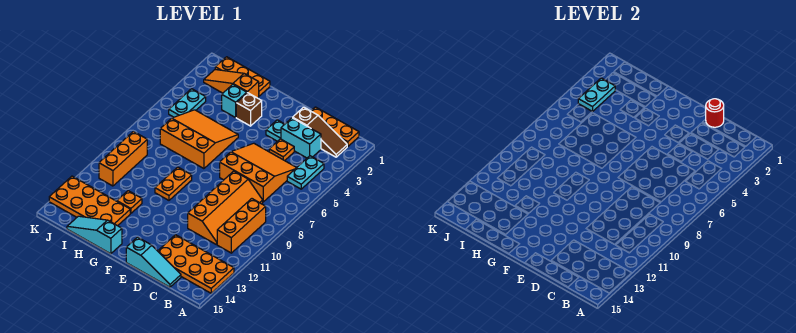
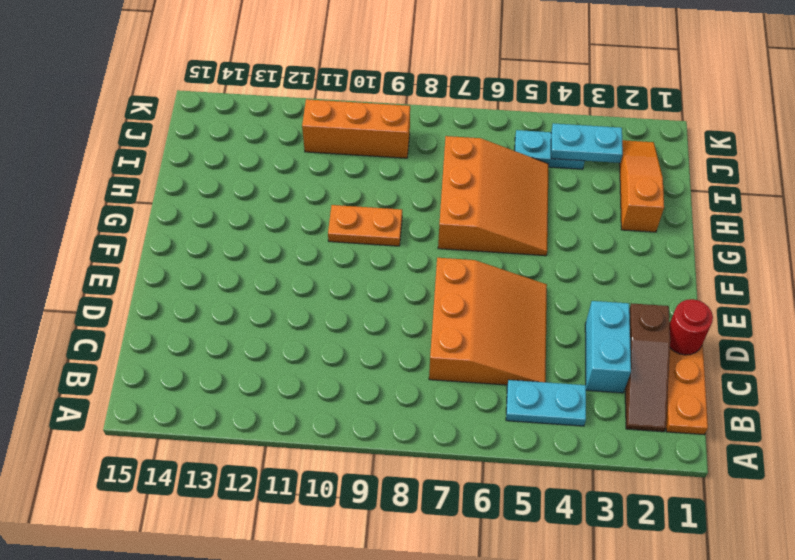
none -> orange 2x4 plate [158,235,234,293]
none -> orange 1x3 brick [217,199,266,253]
none -> orange 2x4 slope [188,171,263,245]

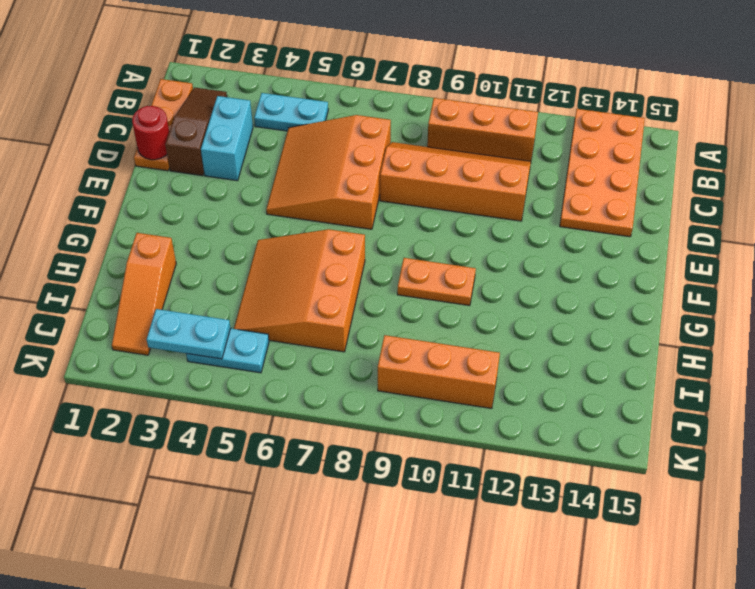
none -> cyan 1x3 slope [126,237,181,287]
none -> orange 1x1 plate [269,139,294,161]
none -> cyan 1x1 plate [266,120,285,141]

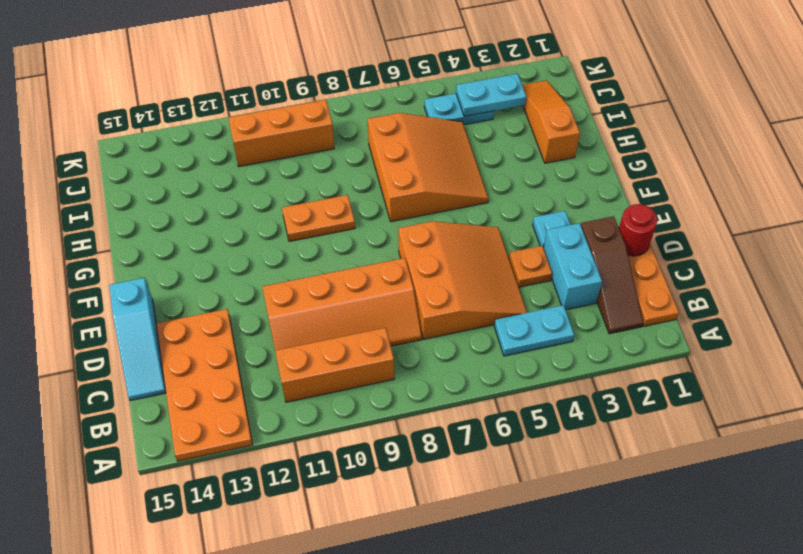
none -> brown 1x1 brick [236,93,262,126]
none -> cyan 1x3 slope [67,216,122,254]
none -> orange 1x3 plate [215,57,270,96]

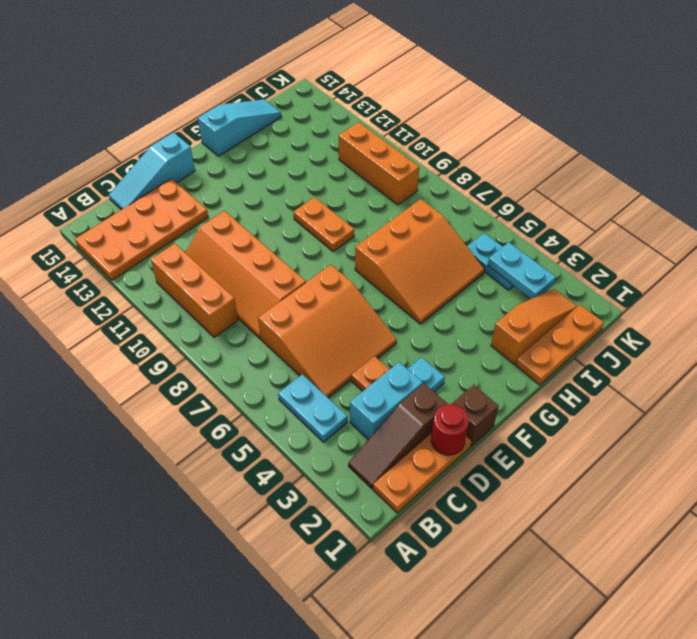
brown 1x1 brick [452,385,499,446] -> brown 1x1 brick moved to [236,93,262,126]
none -> cyan 1x1 brick [222,84,247,118]
none -> orange 1x1 plate [117,191,142,213]
none -> orange 2x4 plate [49,176,130,226]

